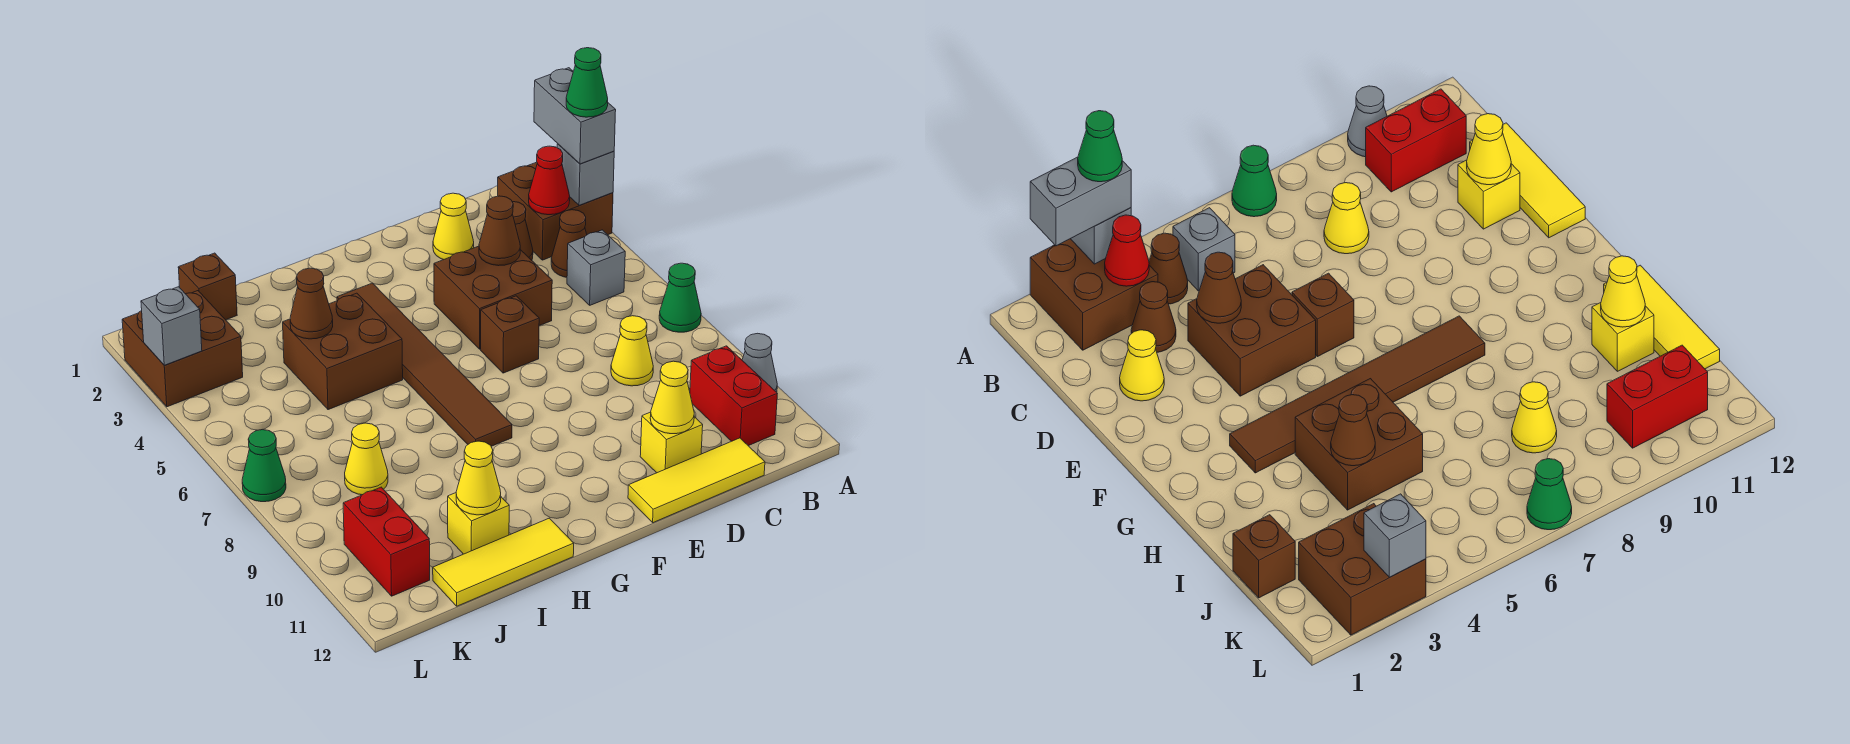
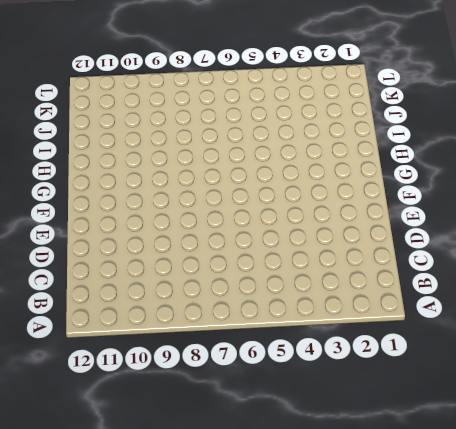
none -> brown 2x2 brick [498,162,613,260]
none -> green 1x1 cone [659,263,701,332]
none -> grey 1x1 cone [742,333,777,392]
none -> brown 1x1 cone [551,210,587,277]

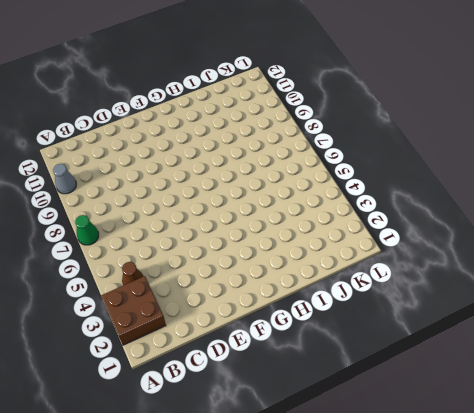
none -> grey 1x1 brick [567,230,625,305]
none -> red 1x2 brick [690,346,777,446]
none -> brown 1x1 cone [512,202,533,260]
none -> yellow 1x1 cone [611,316,653,386]

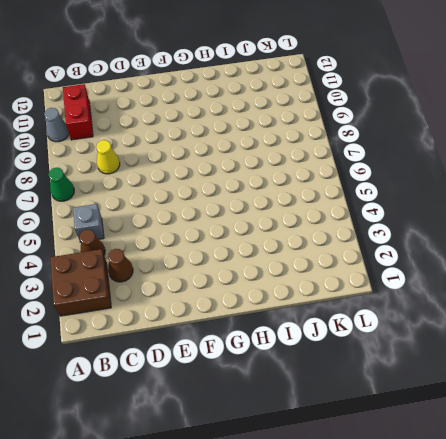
none -> yellow 1x3 tile [628,438,765,523]
none -> yellow 1x1 cone [433,193,474,260]
none -> brown 2x2 brick [434,246,552,349]
none -> yellow 1x1 brick [640,412,703,473]

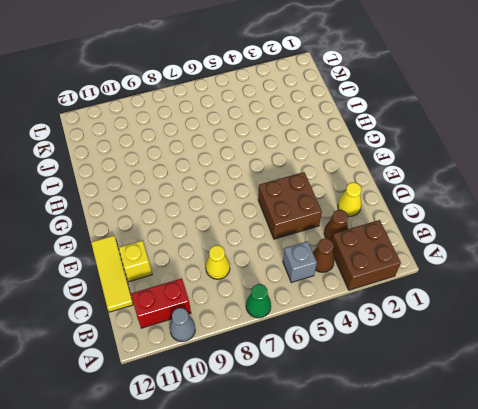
none -> brown 1x1 brick [481,296,539,373]
none -> brown 1x6 tile [337,283,512,446]
none -> brown 2x2 brick [283,293,403,410]
none -> yellow 1x3 tile [433,518,574,606]

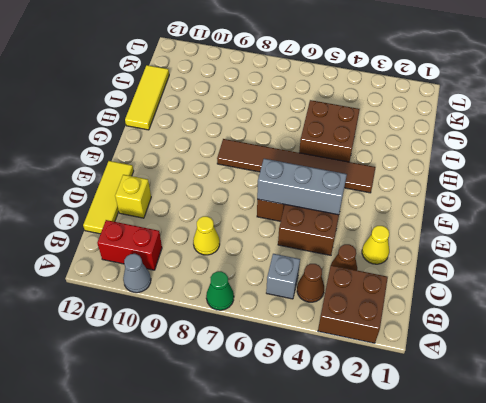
grey 1x3 brick [257,159,347,215] -> none
none -> yellow 1x1 brick [448,493,509,554]
none -> brown 1x1 brick [178,253,237,320]
none -> yellow 1x1 cone [345,423,388,495]
none -> brown 2x2 brick [122,291,243,407]

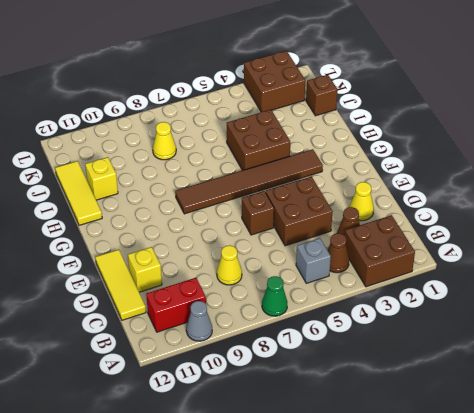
none -> red 1x2 brick [343,487,430,596]
none -> green 1x1 cone [242,430,286,502]
none -> grey 1x1 brick [557,144,614,206]
none -> red 1x1 cone [529,146,570,215]

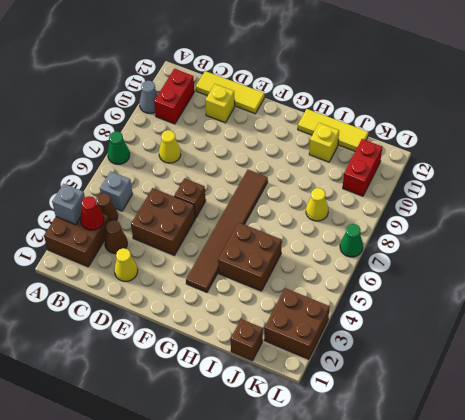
none -> brown 1x1 cone [479,196,520,266]
none -> yellow 1x1 cone [650,361,694,434]
none -> brown 1x1 cone [290,268,333,339]
none -> yellow 1x1 cone [456,441,501,515]

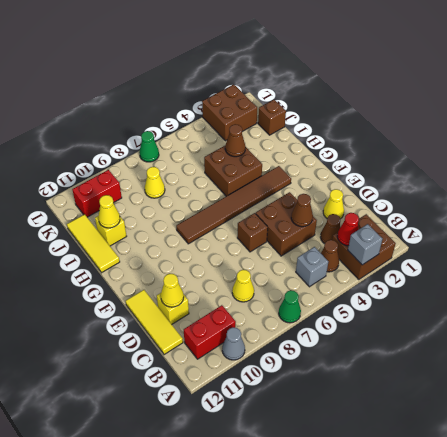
none -> grey 1x1 brick [141,287,202,365]
none -> grey 1x2 brick [534,68,616,164]
none -> green 1x1 cone [566,48,608,117]

